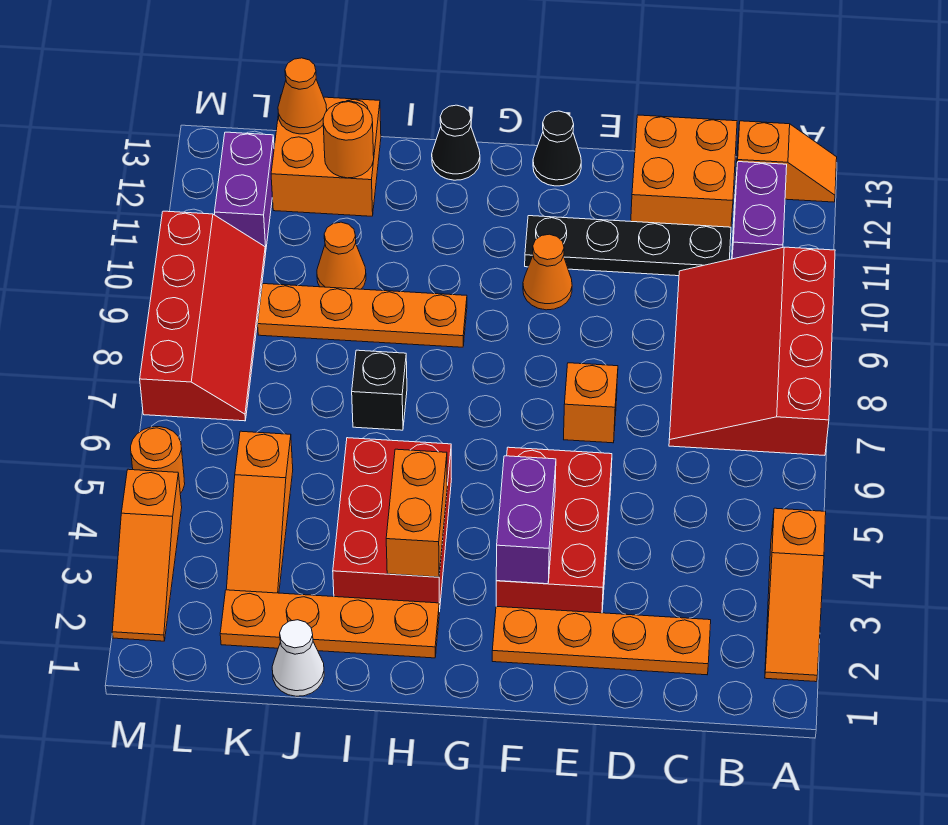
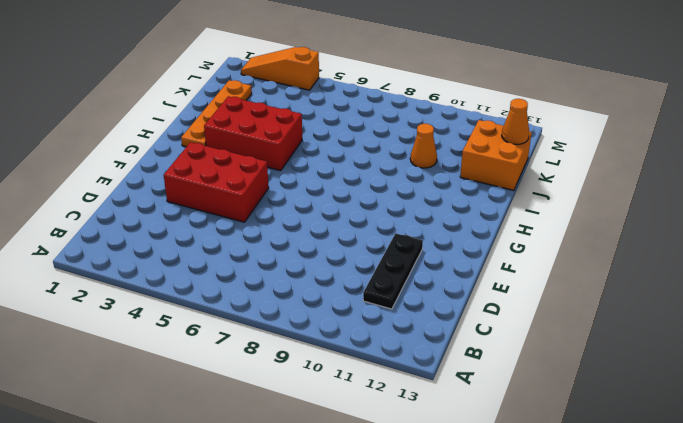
black 1x3 plate [363,233,423,309] -> black 1x4 plate [525,216,731,276]
none -> orange 1x3 slope [765,508,826,682]
none -> red 3x4 slope [669,247,835,455]
none -> orange 1x2 slope [735,121,837,202]

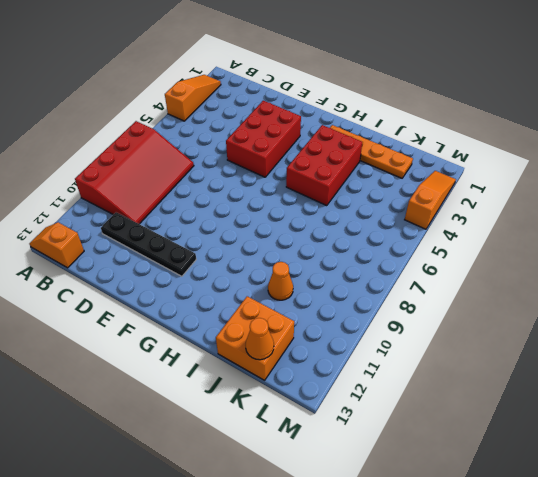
none -> purple 1x2 brick [732,162,787,259]
none -> orange 1x4 plate [492,607,711,675]
none -> orange 2x2 brick [631,115,737,227]

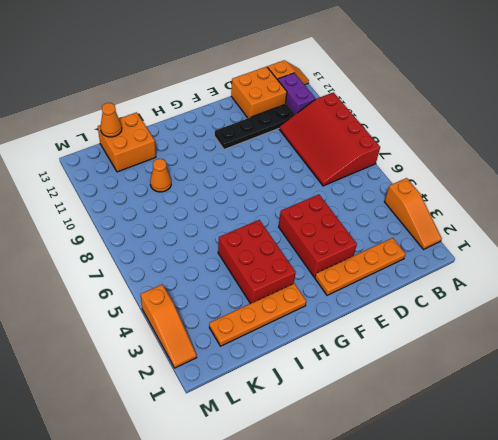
none -> orange 1x1 brick [564,363,618,443]
none -> orange 1x1 cone [523,234,572,310]
none -> black 1x1 cone [533,111,581,186]

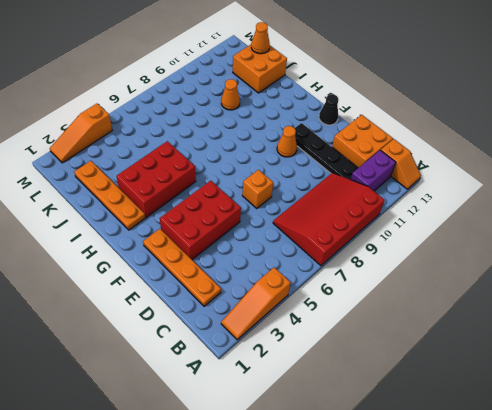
none -> orange 1x4 plate [258,284,467,347]
none -> black 1x1 cone [432,105,480,180]
none -> black 1x1 brick [352,350,407,430]

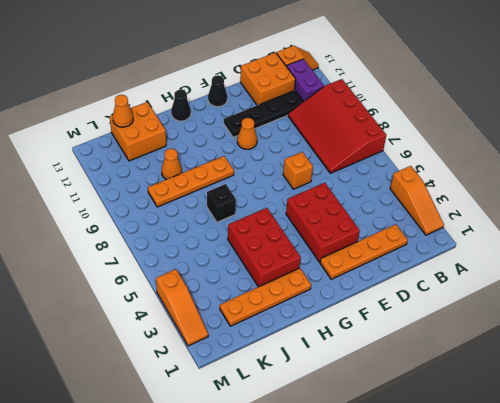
none -> white 1x1 cone [272,620,324,696]
none -> orange 1x3 slope [226,431,293,593]
none -> red 2x4 slope [140,211,266,421]

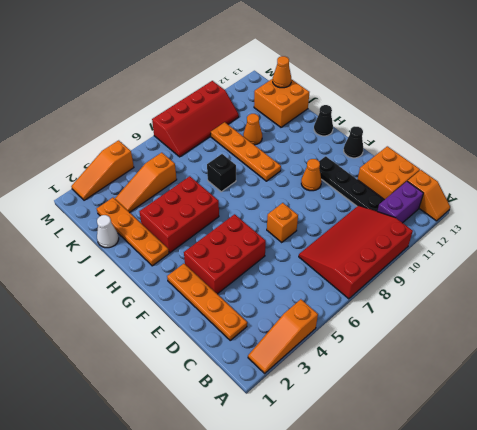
none -> purple 1x2 brick [215,132,274,251]
none -> orange 1x1 round brick [131,427,185,493]
none -> purple 1x2 brick [496,456,556,584]

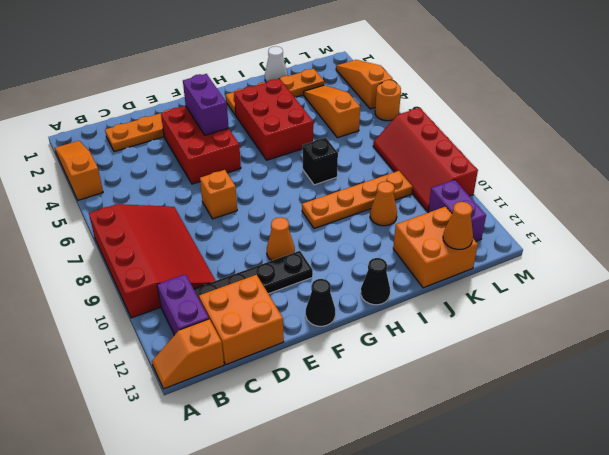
none -> orange 1x2 brick [386,449,447,577]
none -> orange 1x1 round brick [323,101,374,178]

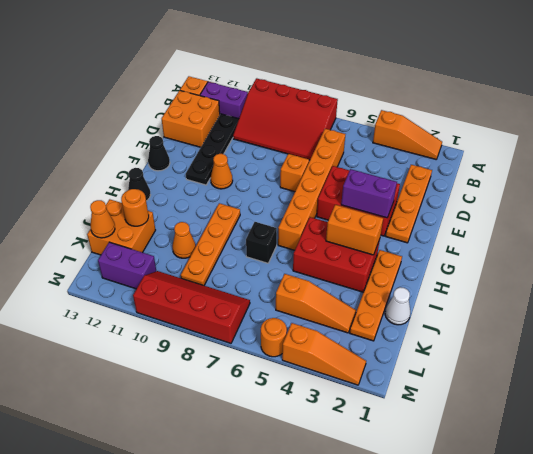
orange 1x6 brick [278,129,345,250] -> none

